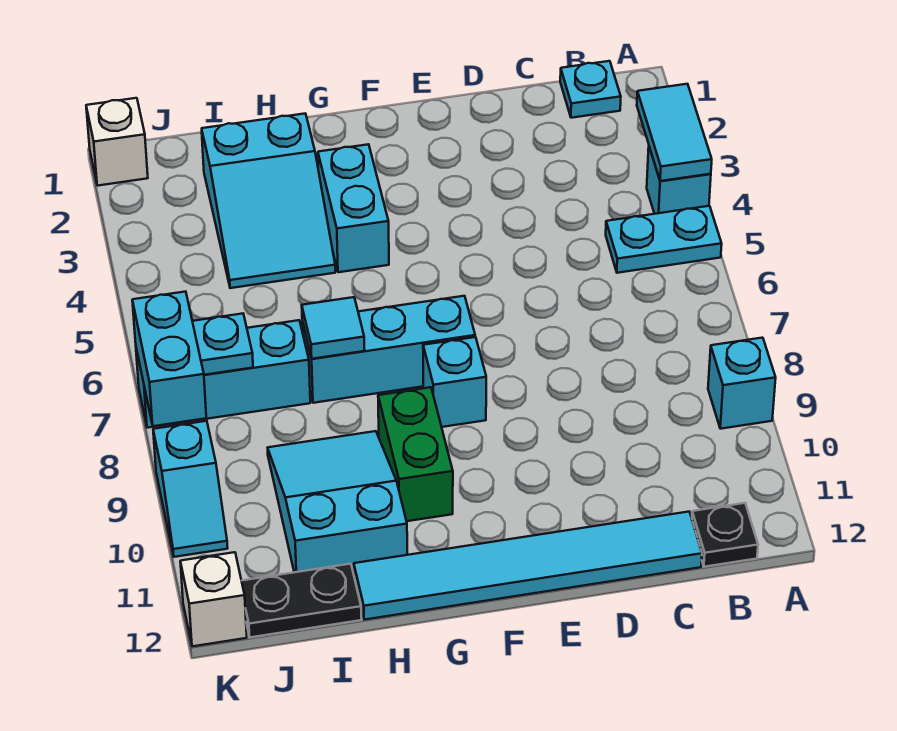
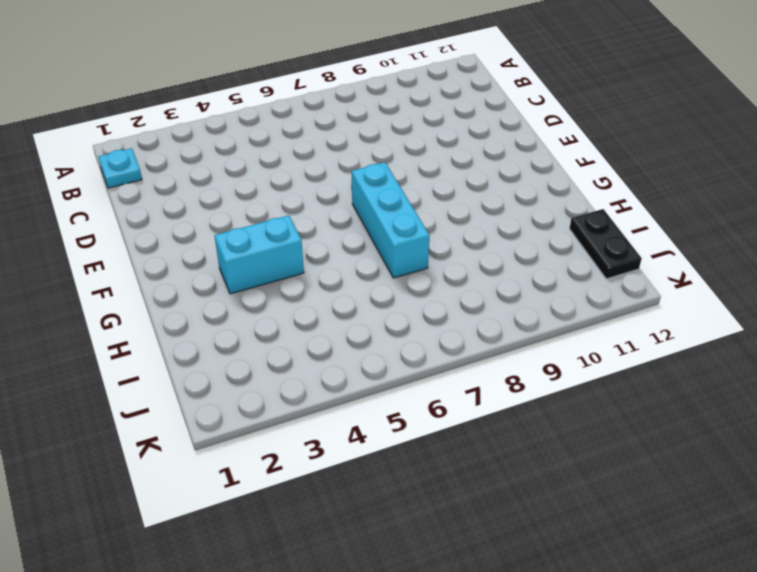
none -> cyan 1x1 brick [647,147,711,214]
none -> cyan 1x2 plate [606,206,722,273]
none -> cyan 1x1 brick [708,338,776,429]

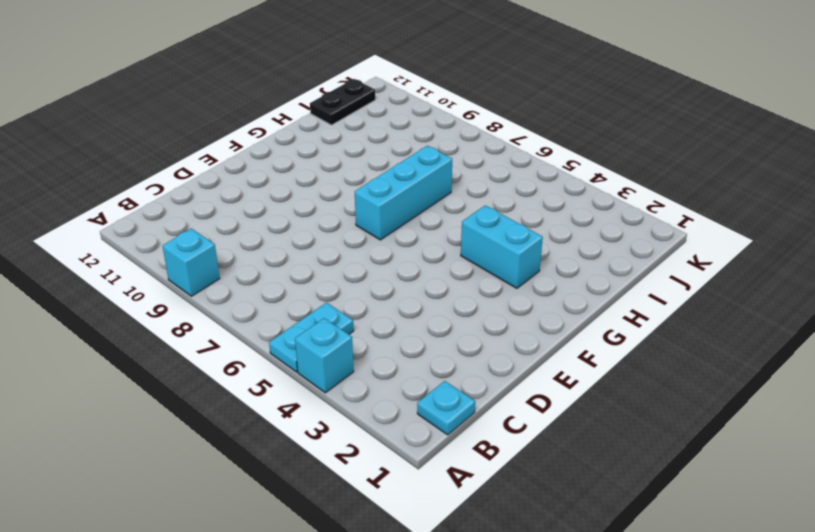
none -> black 1x1 plate [692,503,758,567]
none -> cyan 1x6 tile [354,512,702,620]
none -> cyan 1x1 brick [423,337,486,427]

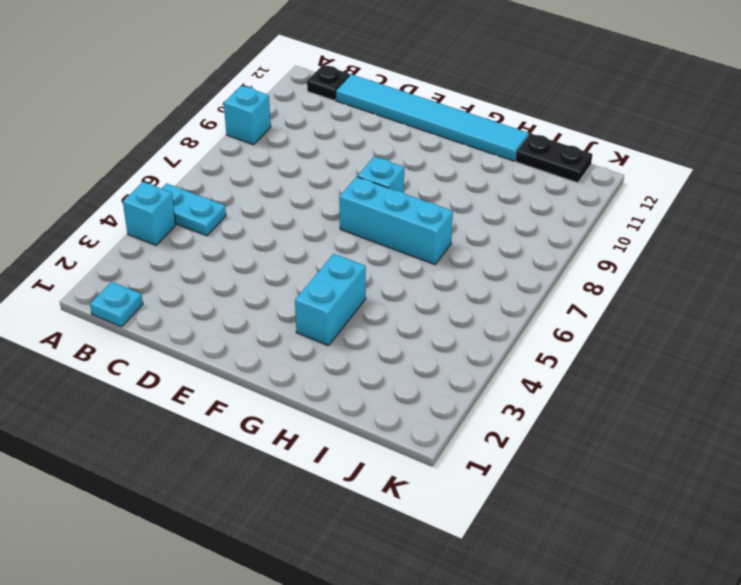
none -> green 1x2 brick [378,387,453,521]
none -> cyan 2x3 slope [202,114,335,288]
none -> cyan 2x3 slope [268,431,407,574]

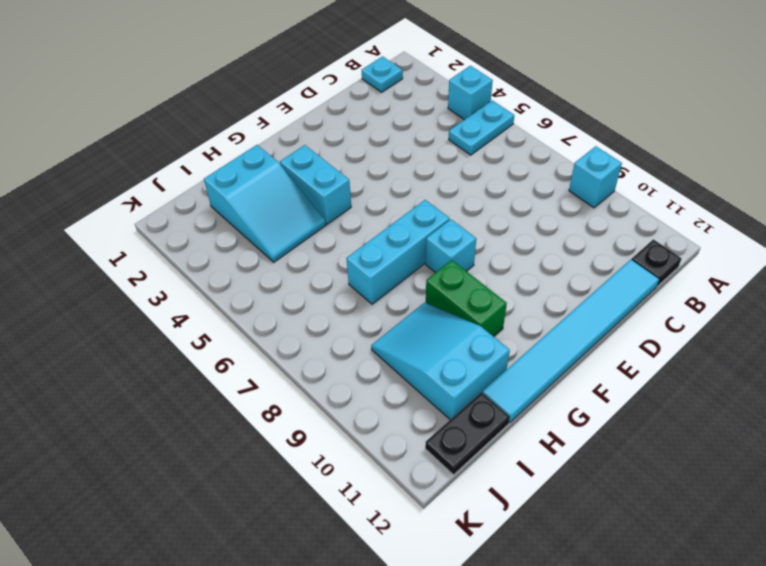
none -> cyan 1x3 brick [136,320,310,428]
none -> white 1x1 brick [86,98,148,186]
none -> cyan 1x2 slope [153,421,228,557]

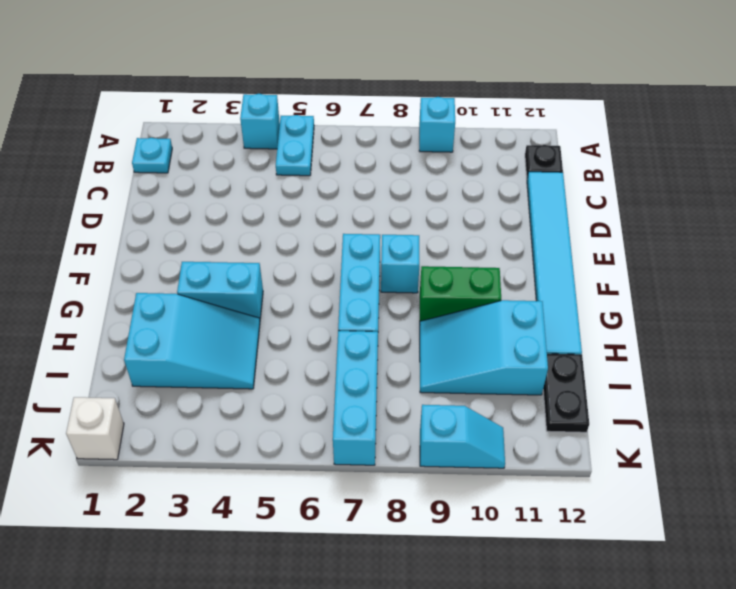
none -> white 1x1 brick [180,552,247,646]
none -> cyan 1x2 tile [637,84,712,181]
none -> cyan 1x1 tile [302,297,365,359]

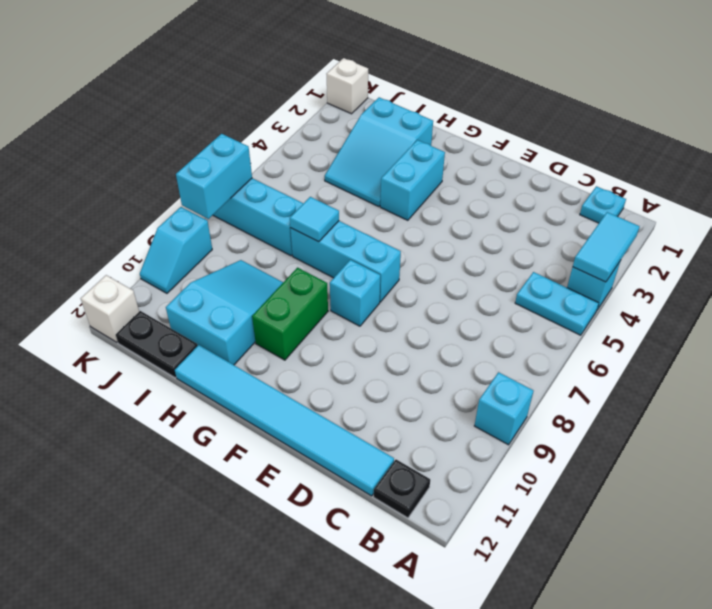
none -> cyan 1x1 plate [192,314,253,375]

